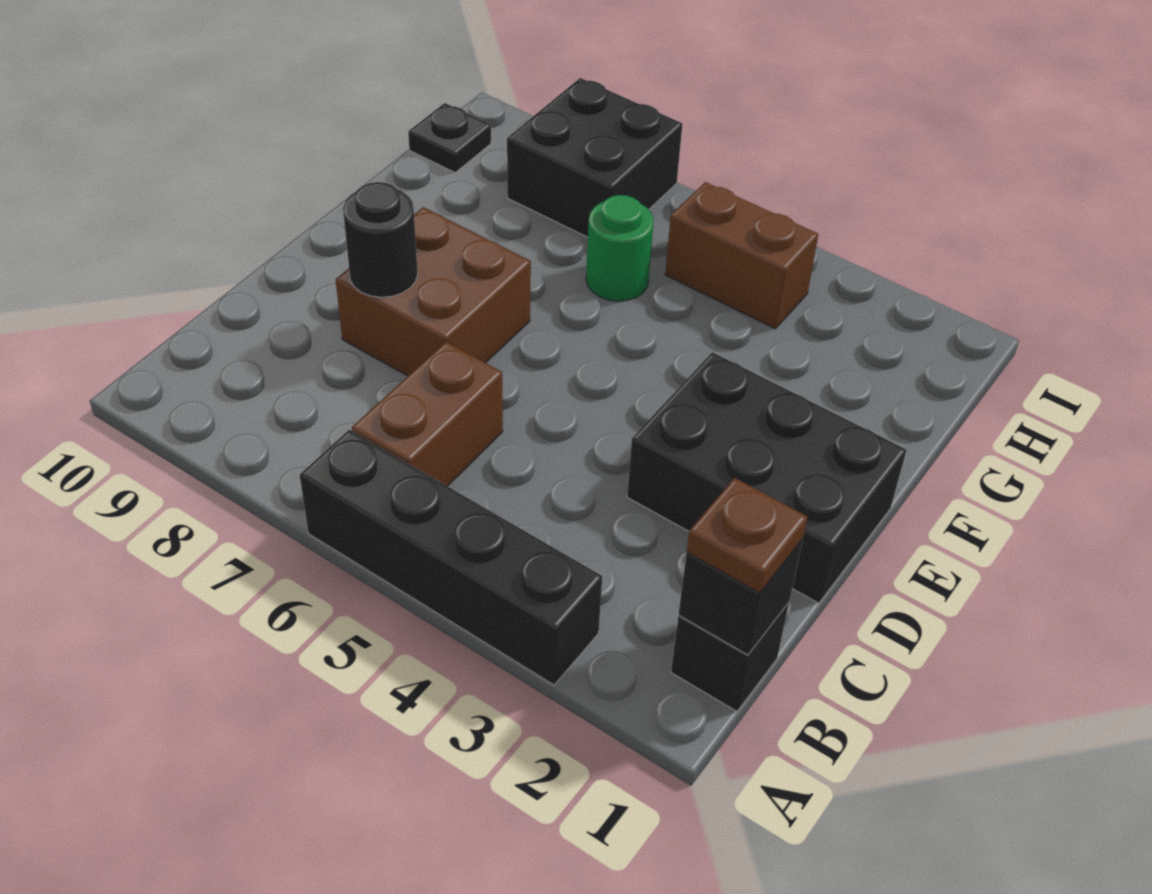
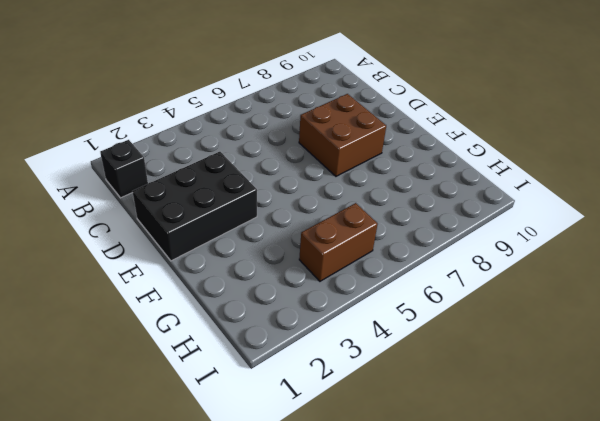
none -> black 1x4 brick [300,430,602,685]
none -> brown 1x2 brick [352,342,503,486]
none -> green 1x1 round brick [586,195,654,301]

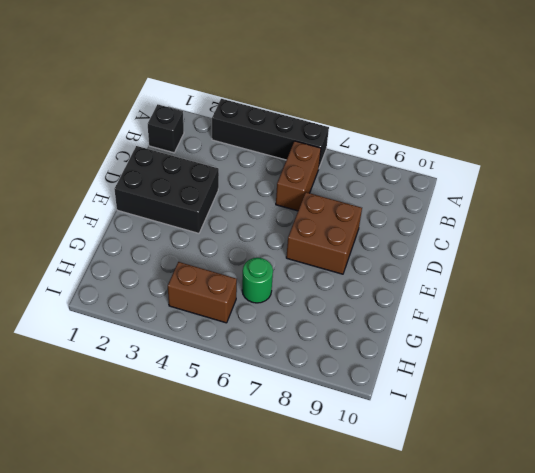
none -> black 2x2 brick [507,78,682,237]
none -> black 1x1 plate [408,103,491,172]
none -> black 1x1 brick [678,539,803,655]

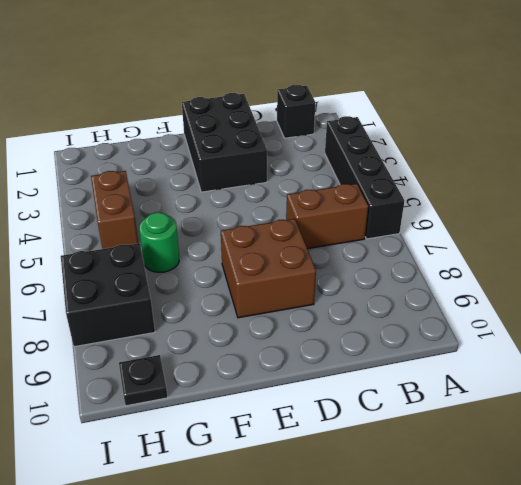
none -> black 1x1 brick [678,539,803,655]
none -> black 1x1 round brick [343,182,418,297]
none -> brown 1x1 plate [687,478,807,593]

